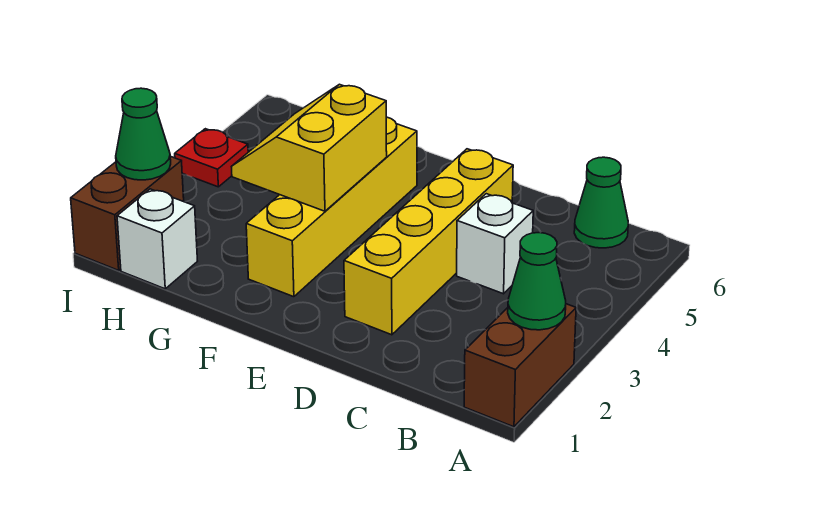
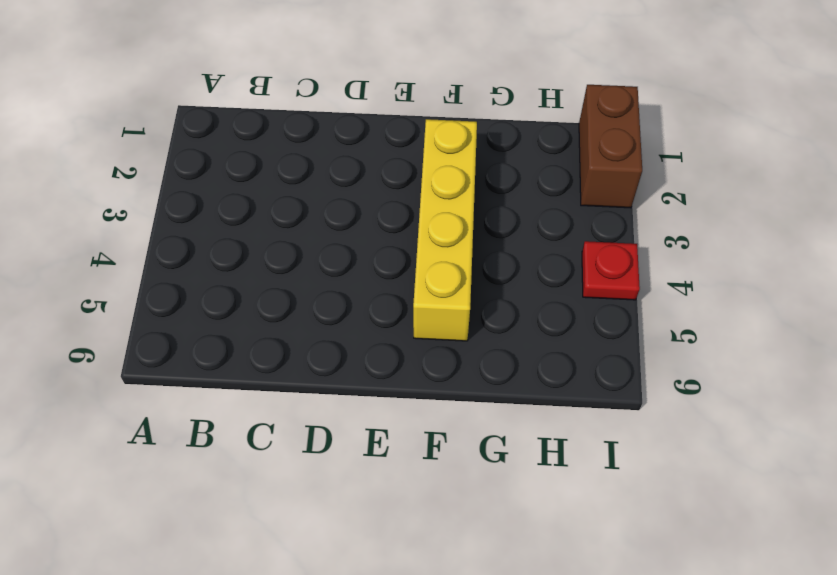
none -> brown 1x2 brick [464,304,576,427]
none -> green 1x1 cone [574,157,628,248]

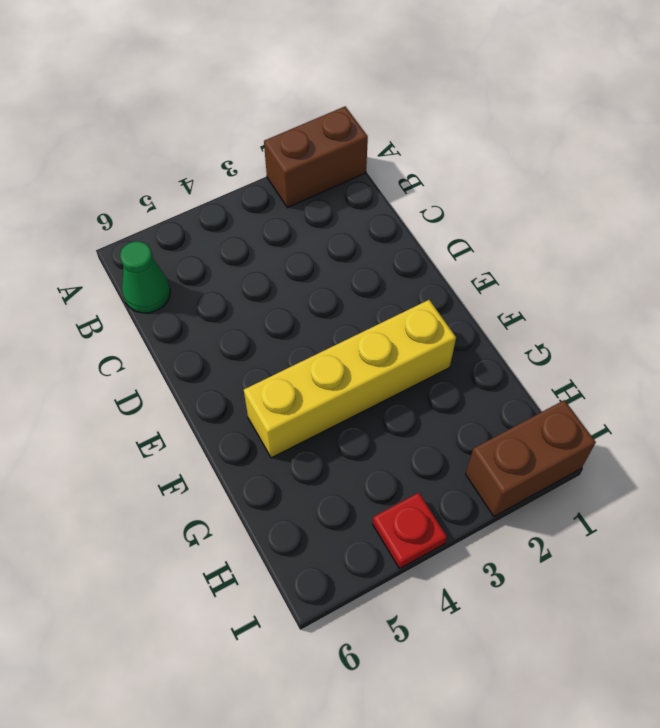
none -> white 1x1 brick [457,194,533,294]
none -> yellow 1x4 brick [344,149,513,335]

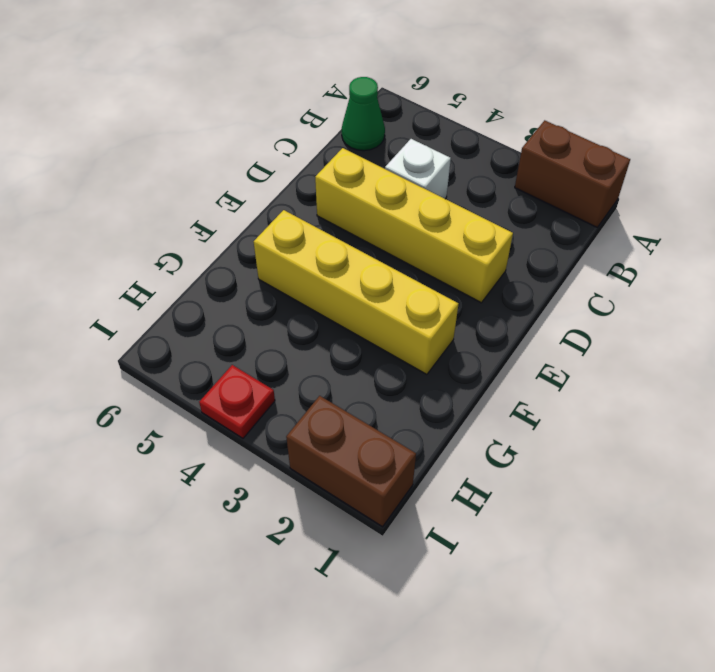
none -> white 1x1 brick [117,189,197,289]
none -> green 1x1 cone [508,233,566,330]

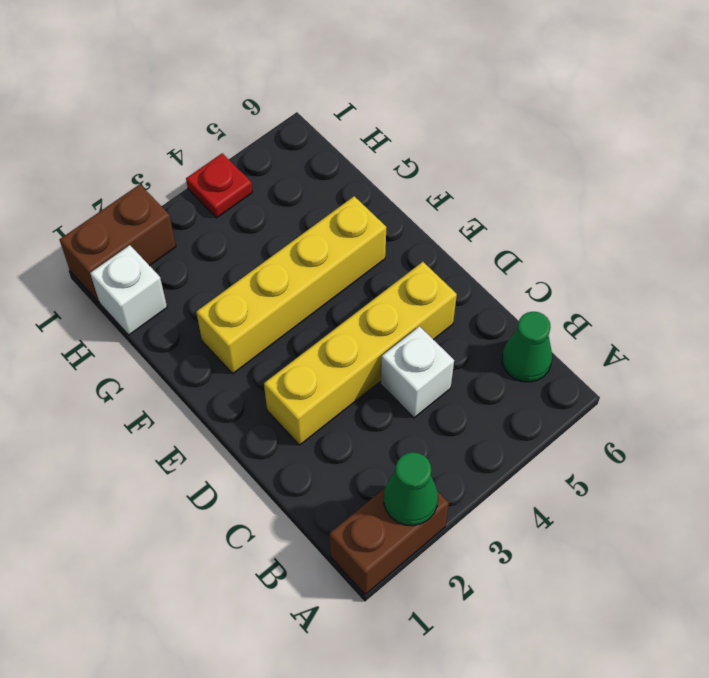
none -> yellow 2x2 slope [231,84,387,211]
none -> green 1x1 cone [116,88,171,180]

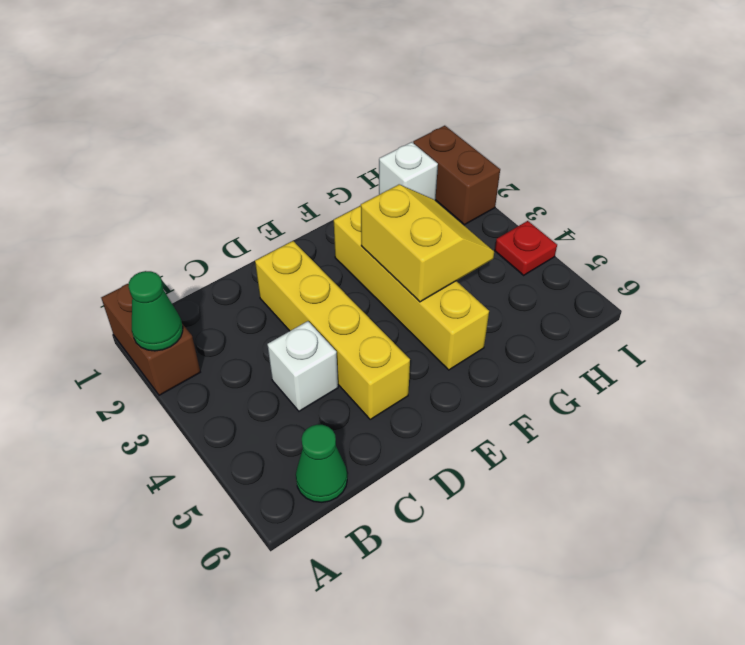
none -> green 1x1 cone [116,88,171,180]

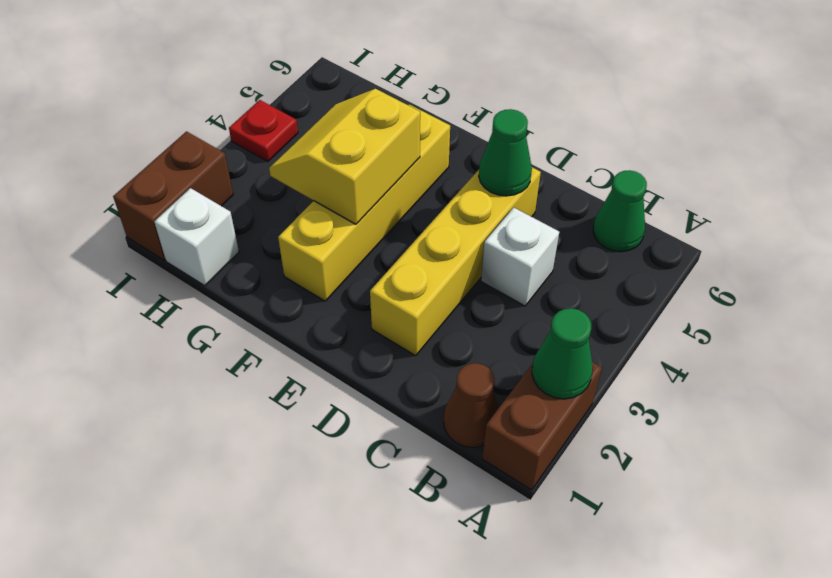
brown 1x1 cone [443,363,499,448] -> none
green 1x1 cone [479,109,532,196] -> green 1x1 cone moved to [116,88,171,180]

